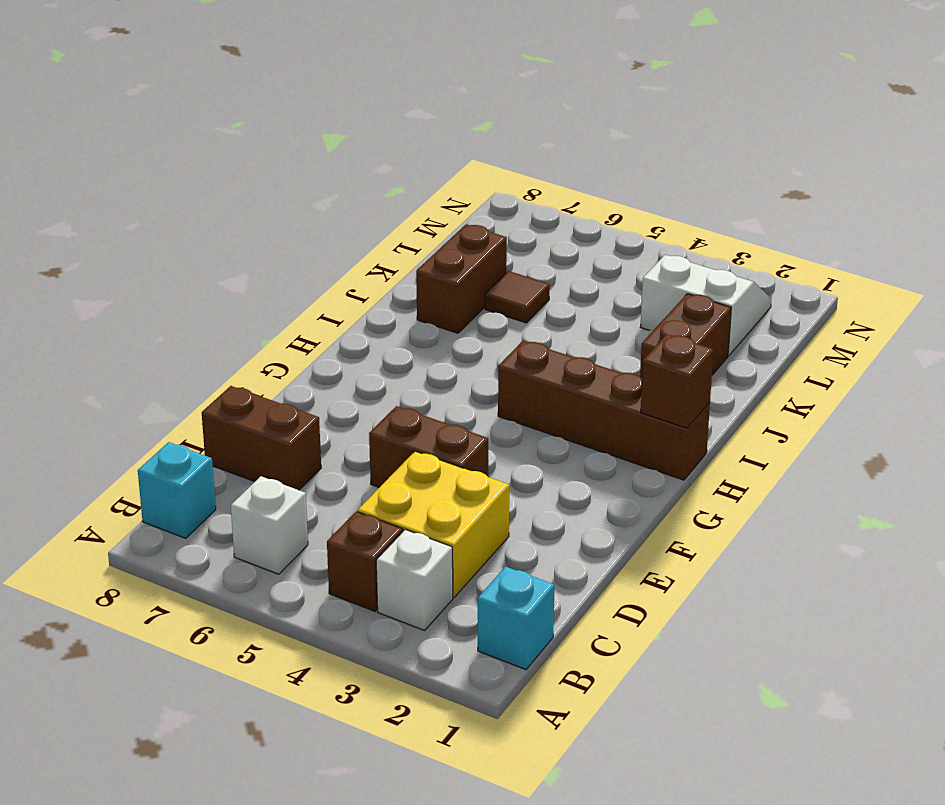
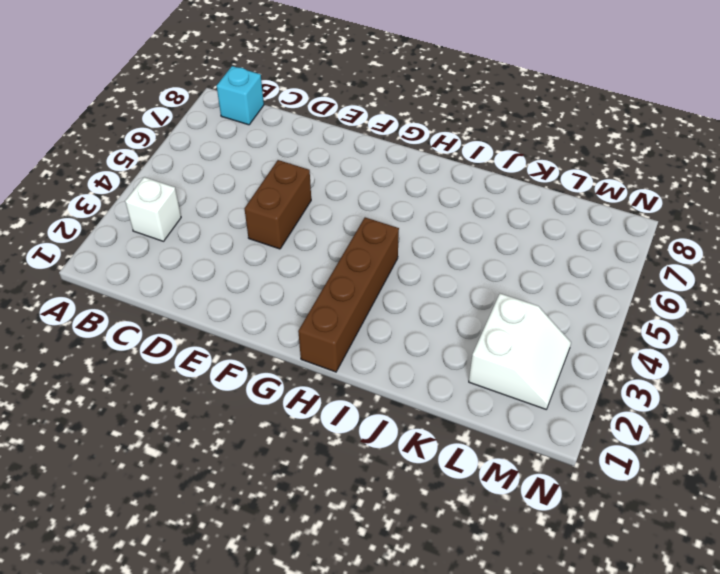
none -> cyan 1x1 brick [478,567,554,670]
none -> brown 1x1 brick [327,511,403,611]
none -> white 1x1 brick [231,476,308,574]

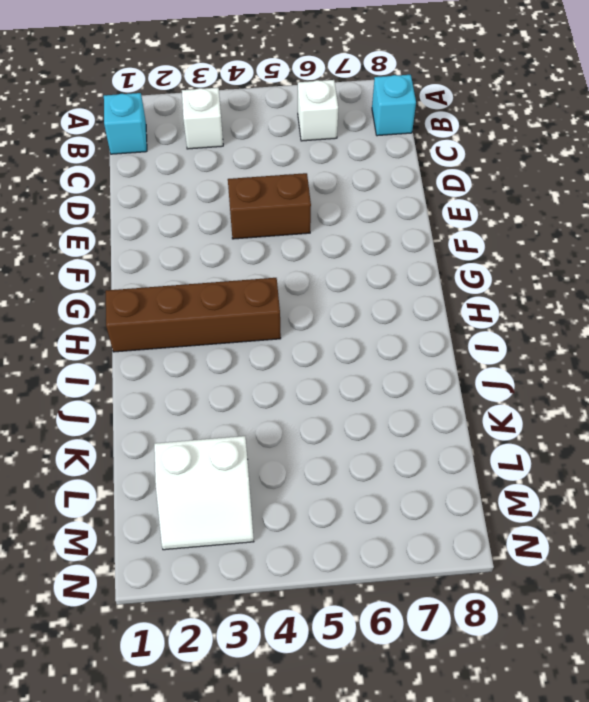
none -> brown 1x1 brick [327,511,403,611]
none -> yellow 2x2 brick [358,451,509,598]
none -> brown 1x2 brick [202,386,321,490]

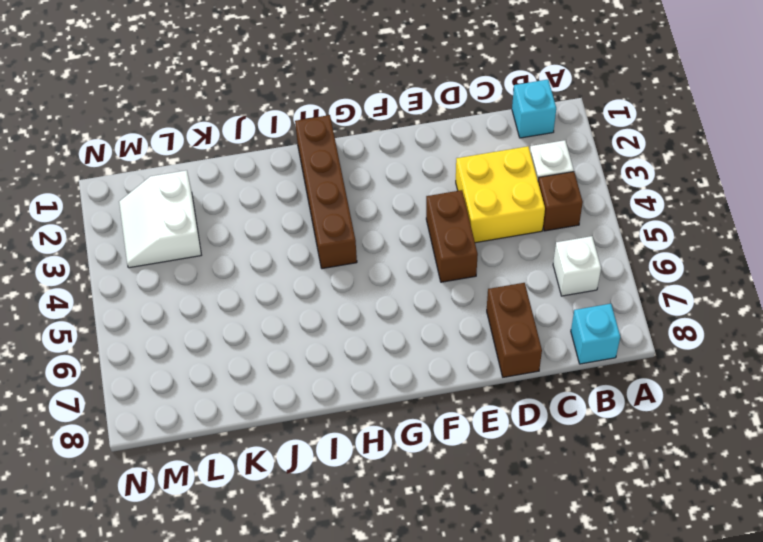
none -> brown 1x2 brick [640,294,731,378]
none -> brown 1x2 brick [416,224,507,333]
none -> brown 1x1 tile [485,271,550,323]

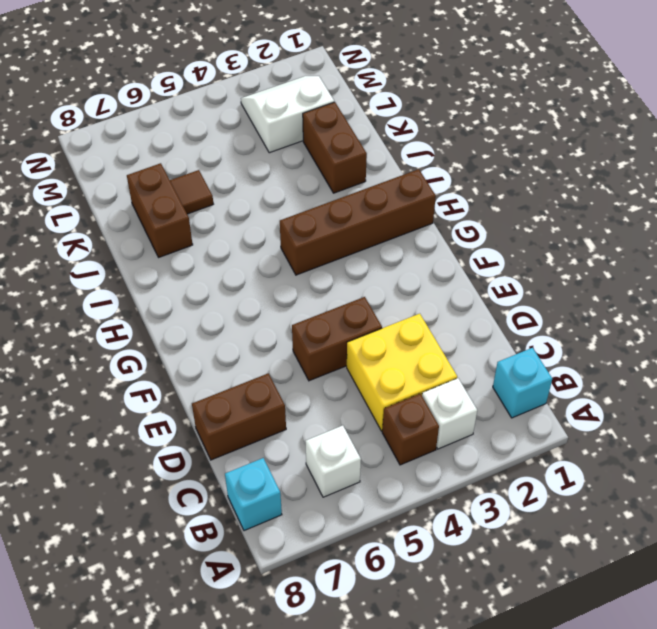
none -> brown 1x1 brick [641,334,713,428]

